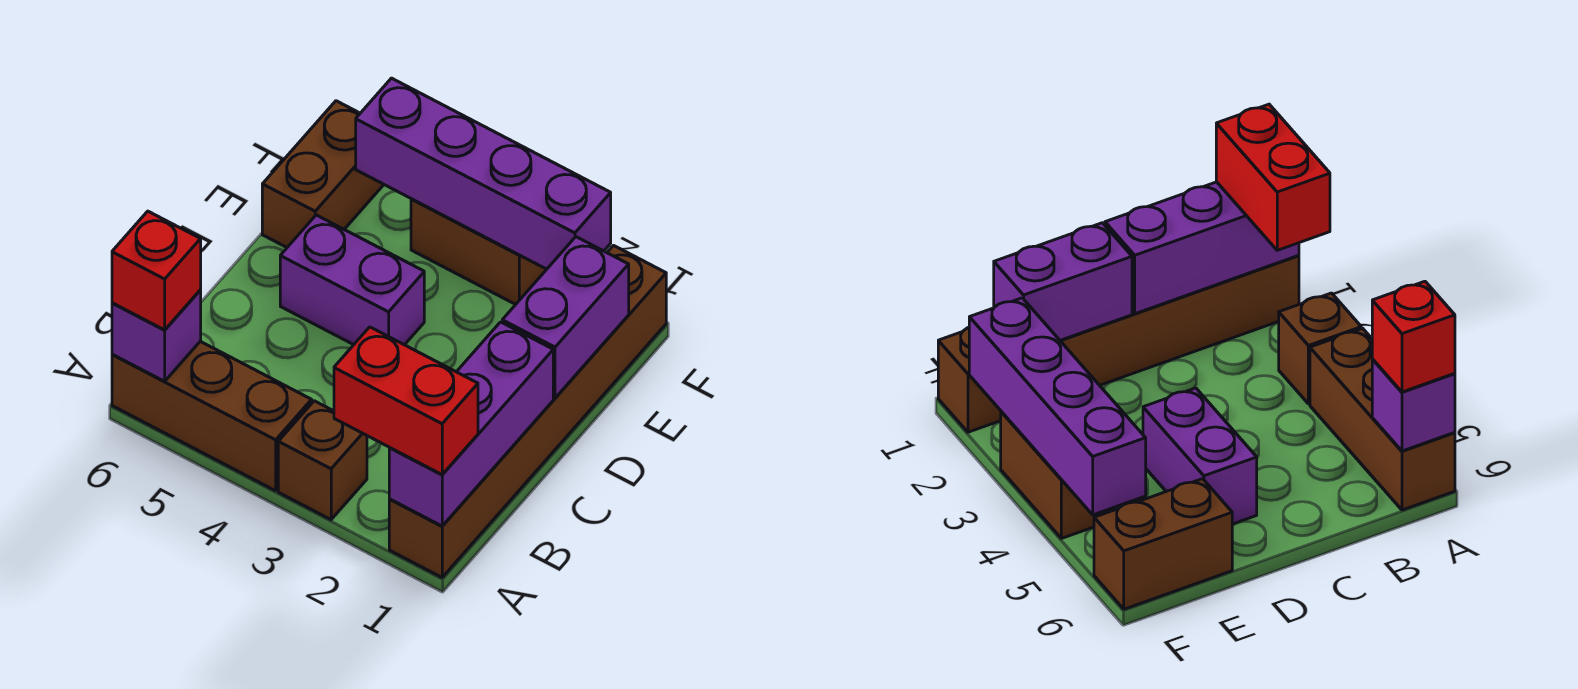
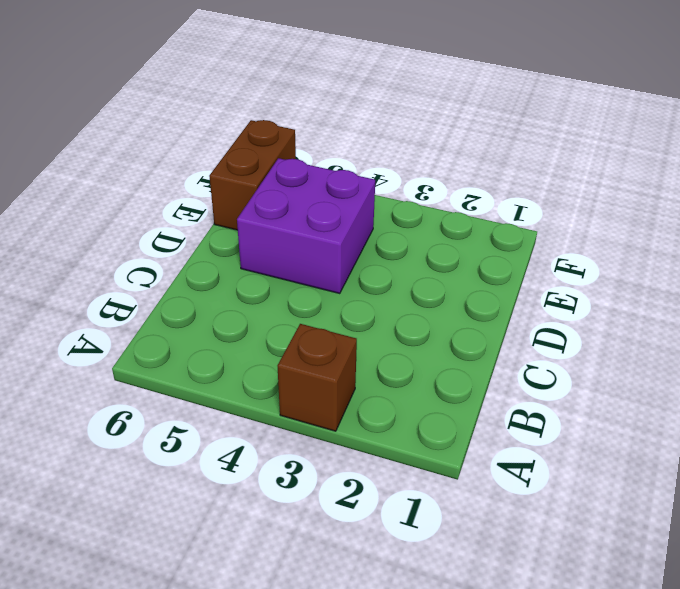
purple 2x2 brick [237,158,375,293] -> purple 1x2 brick [280,215,424,345]
none -> brown 1x6 brick [389,246,666,577]
none -> brown 1x3 brick [112,341,312,491]
none -> brown 1x2 brick [411,199,547,304]

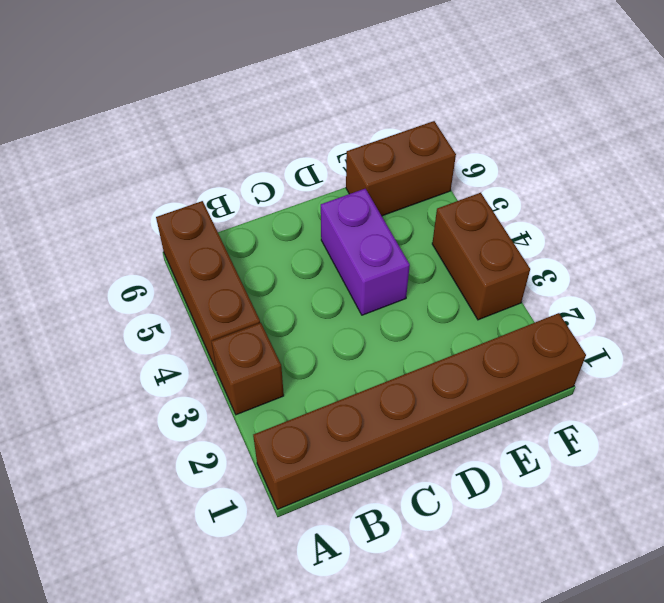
none -> purple 1x3 brick [389,322,553,526]
none -> purple 1x1 brick [112,290,201,381]
none -> purple 1x2 brick [502,237,629,398]

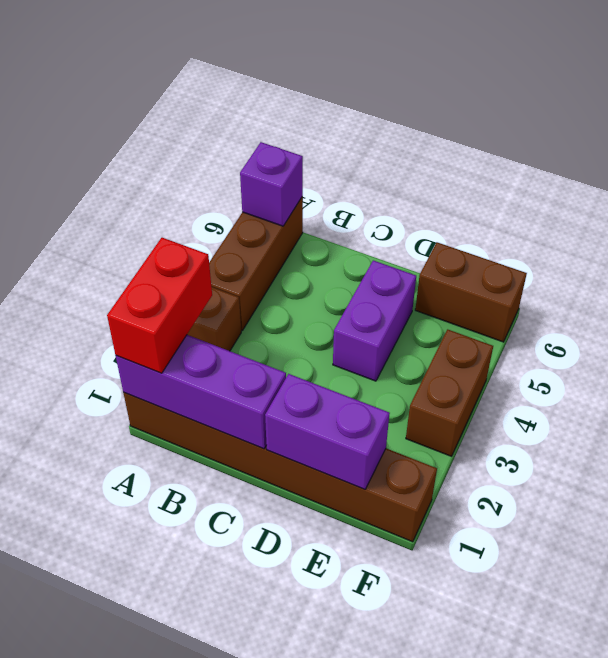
none -> purple 1x4 brick [356,78,611,269]
none -> red 1x1 brick [112,211,201,330]

